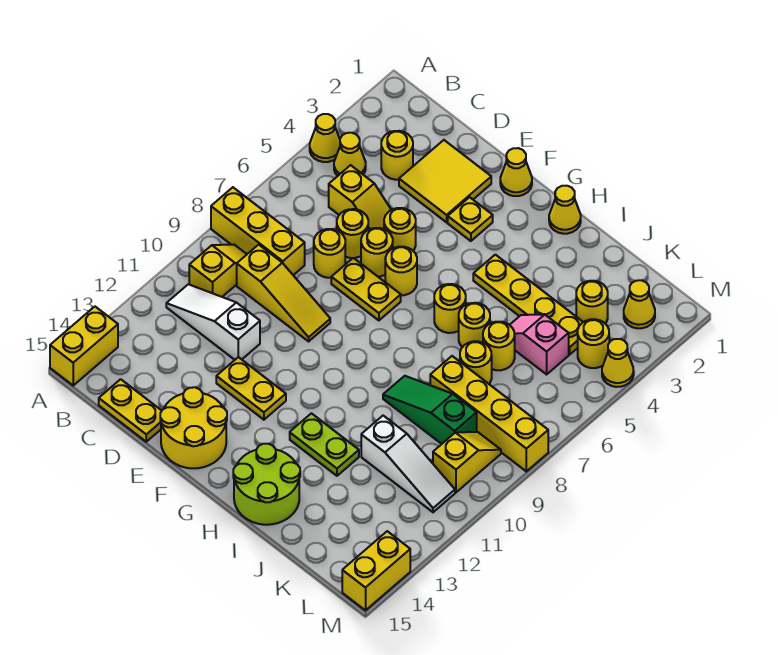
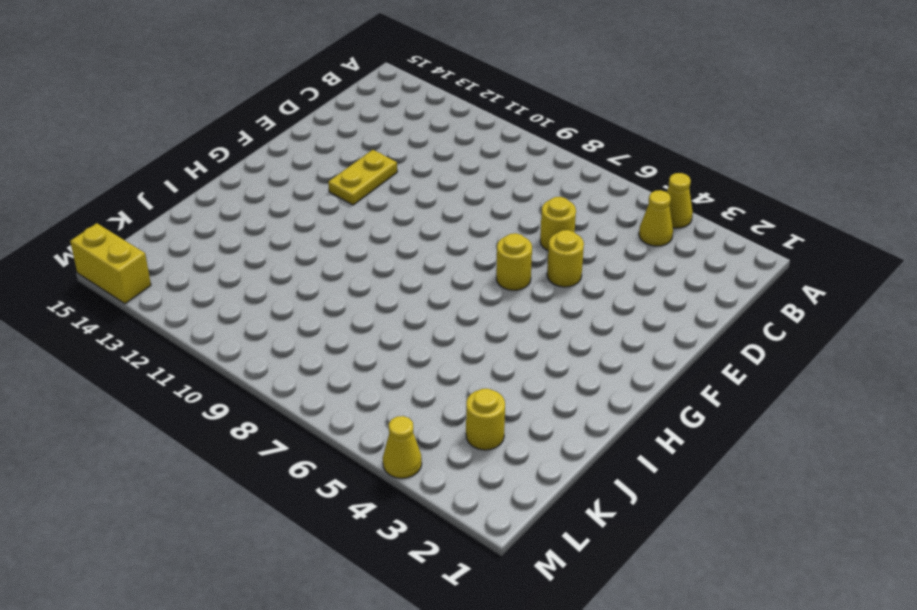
none -> yellow 1x3 brick [211,187,305,275]
none -> yellow 1x2 brick [50,307,118,385]
none -> yellow 1x2 slope [189,245,247,297]
none -> white 1x3 slope [166,284,260,360]

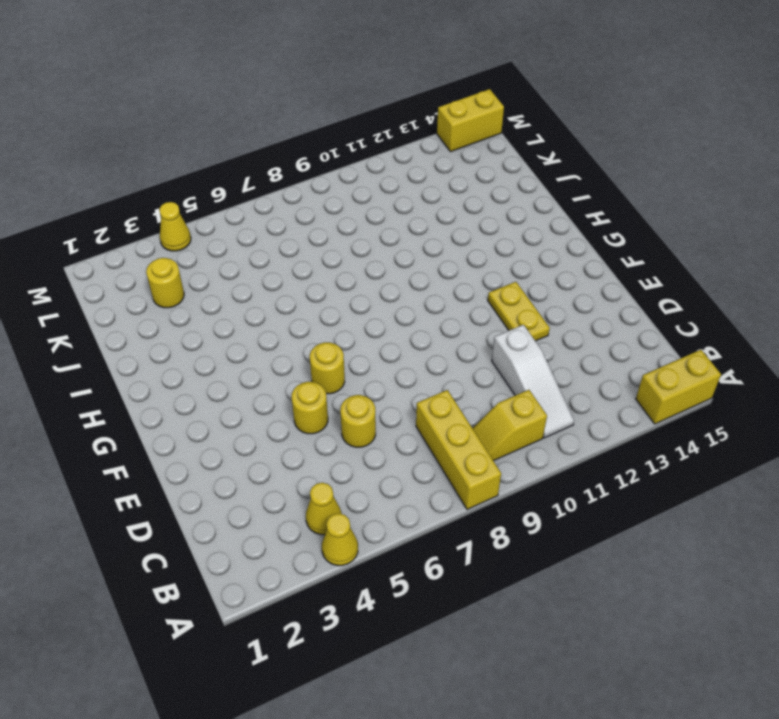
none -> yellow 1x1 round brick [381,131,413,180]
none -> yellow 1x2 slope [329,165,391,230]
none -> yellow 1x3 slope [237,245,330,341]
none -> yellow 1x2 plate [99,379,162,442]

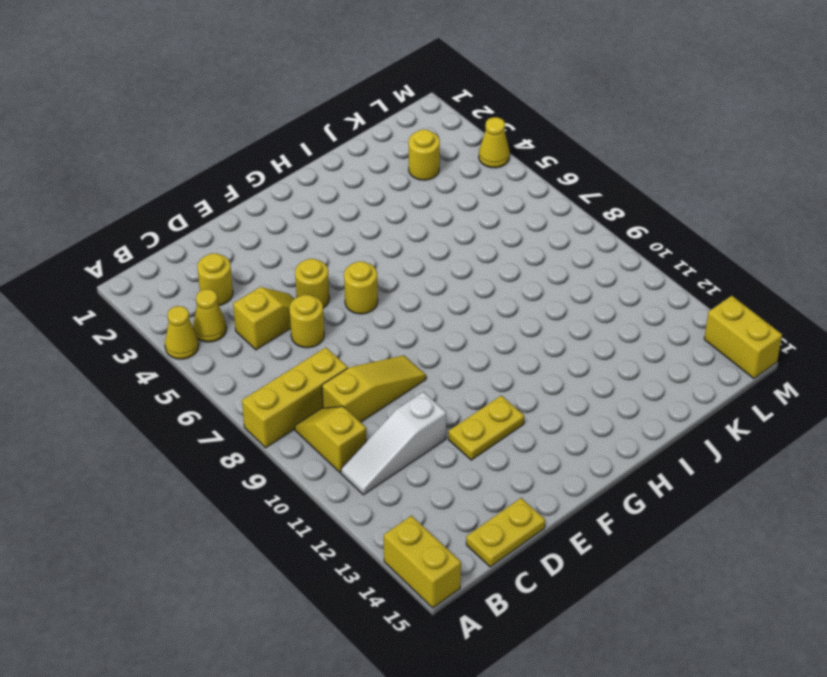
none -> yellow 2x2 tile [399,140,491,222]
none -> yellow 1x1 round brick [314,229,345,278]
none -> yellow 1x1 round brick [361,228,393,277]
none -> yellow 1x2 plate [331,258,401,320]

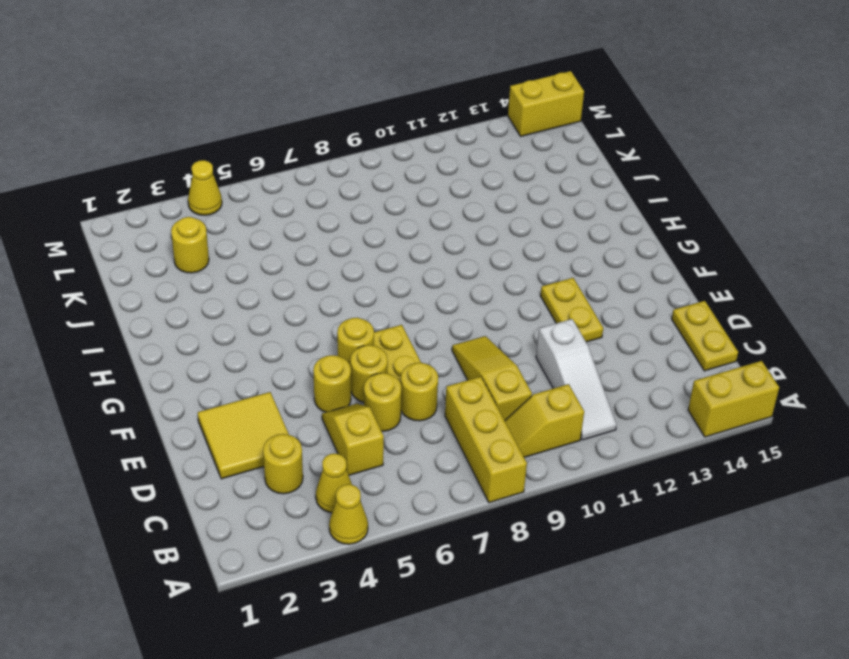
none -> yellow 2x2 round brick [160,387,227,468]
none -> yellow 1x1 cone [500,148,532,196]
none -> yellow 1x1 plate [448,197,493,241]
none -> yellow 1x1 cone [549,186,581,234]

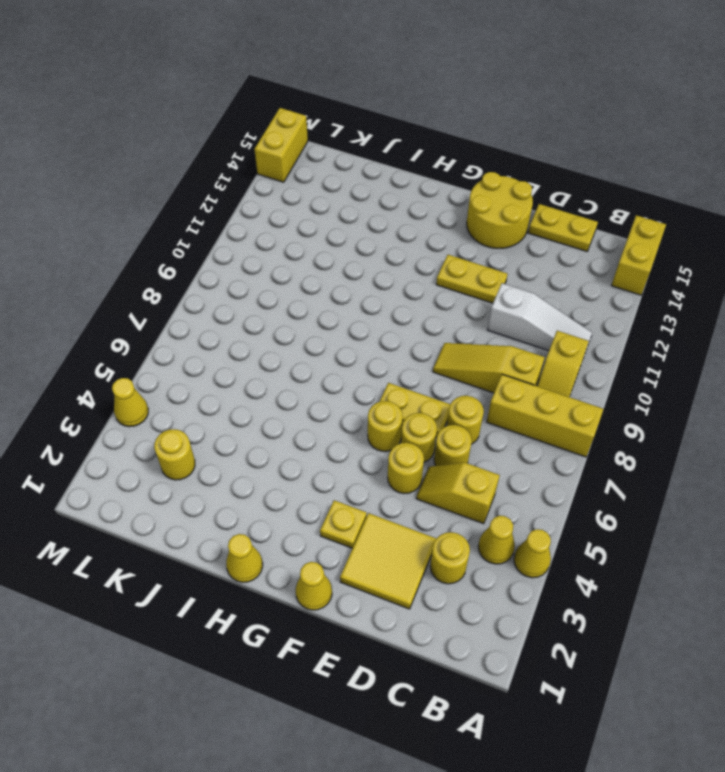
none -> yellow 1x4 plate [473,255,583,354]
none -> yellow 1x1 round brick [434,284,466,333]
none -> lime 1x2 plate [290,413,359,476]
none -> lime 2x2 round brick [233,444,300,525]

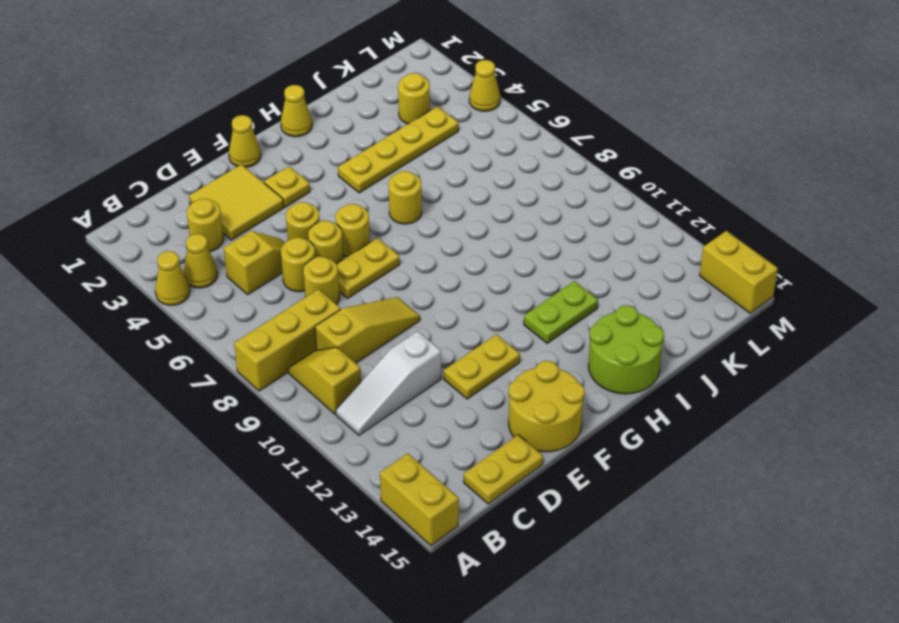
none -> yellow 1x1 round brick [459,303,490,347]
none -> green 1x3 slope [383,376,477,444]
none -> pink 1x2 slope [510,315,569,374]
none -> yellow 1x1 round brick [483,322,515,370]

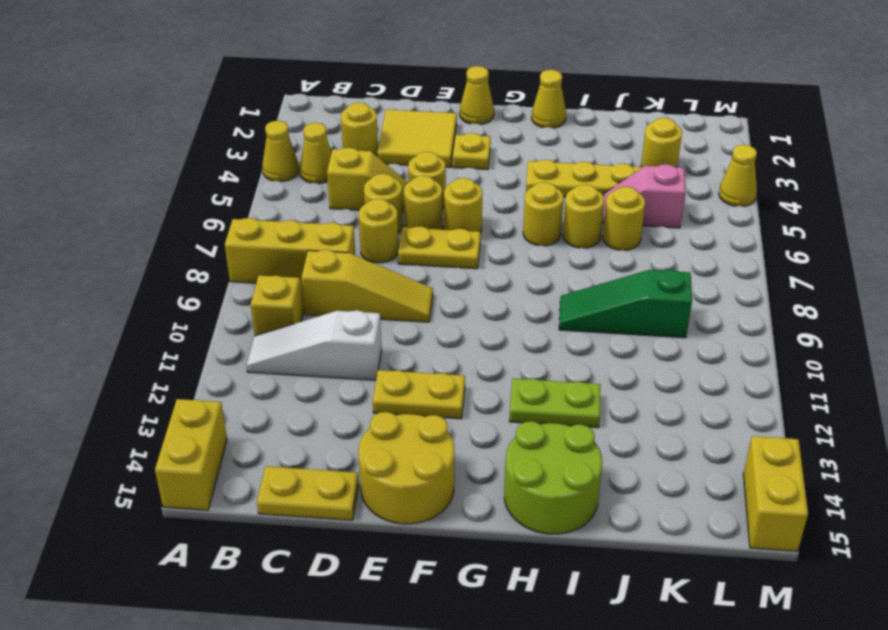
none -> yellow 1x1 round brick [460,341,492,384]
none -> yellow 1x4 brick [430,356,548,471]
none -> white 1x3 slope [361,416,455,512]
none -> yellow 1x1 cone [624,280,655,328]

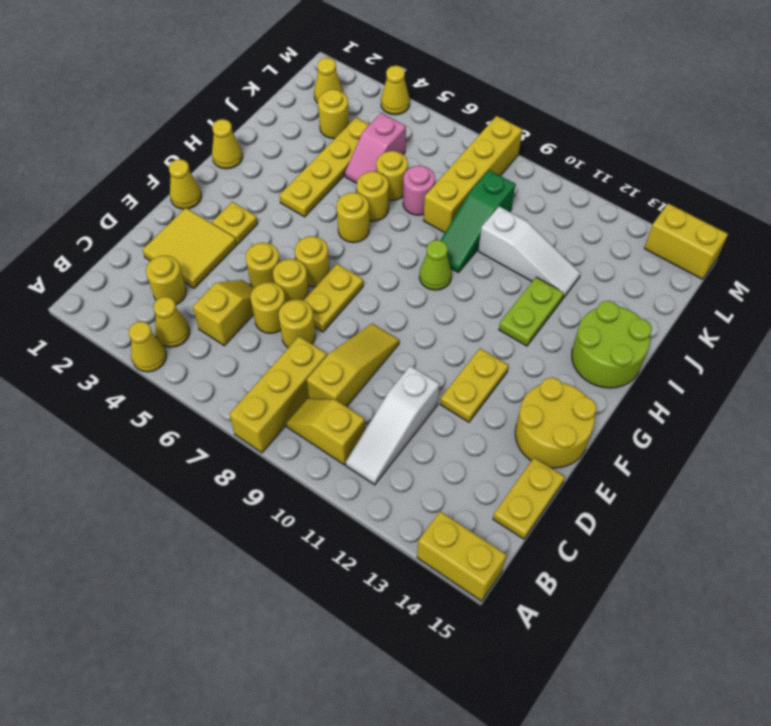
lime 1x1 cone [419,240,452,290] -> none
pink 1x1 round brick [403,166,435,215] -> yellow 1x1 round brick [460,341,492,384]
white 1x3 slope [478,206,580,298] -> white 1x3 slope turned to [361,416,455,512]
none -> yellow 1x1 round brick [578,319,609,368]
none -> yellow 1x2 slope [433,432,501,492]

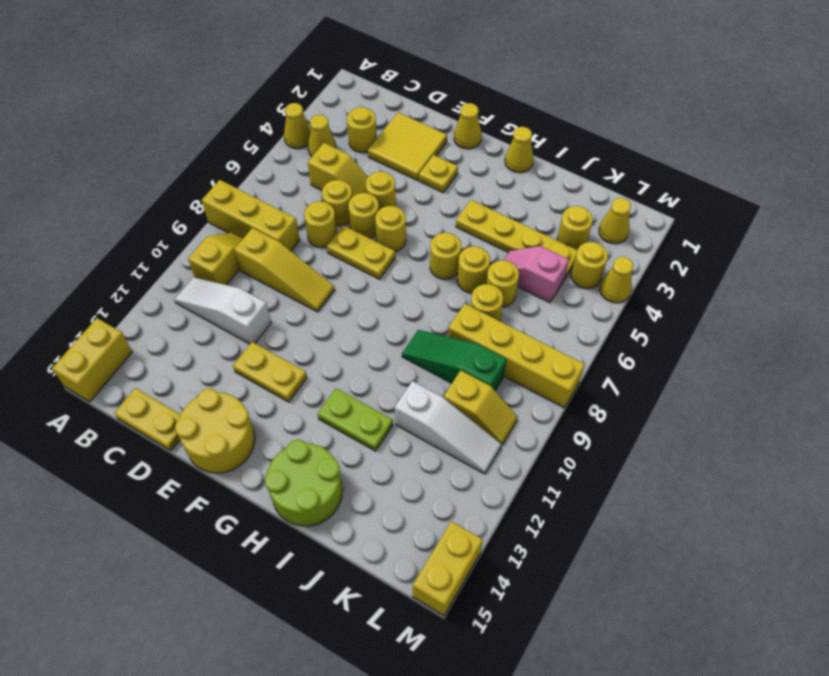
yellow 1x2 slope [444,370,518,446] -> yellow 1x2 slope turned to [433,432,501,492]

